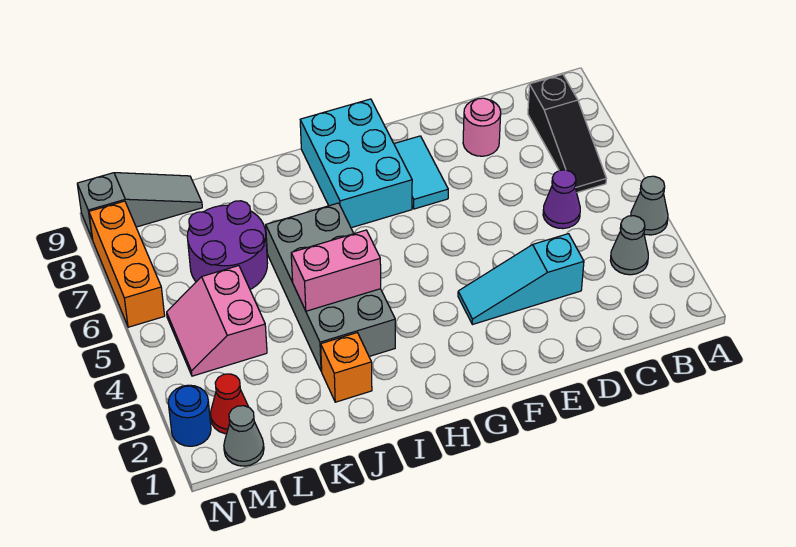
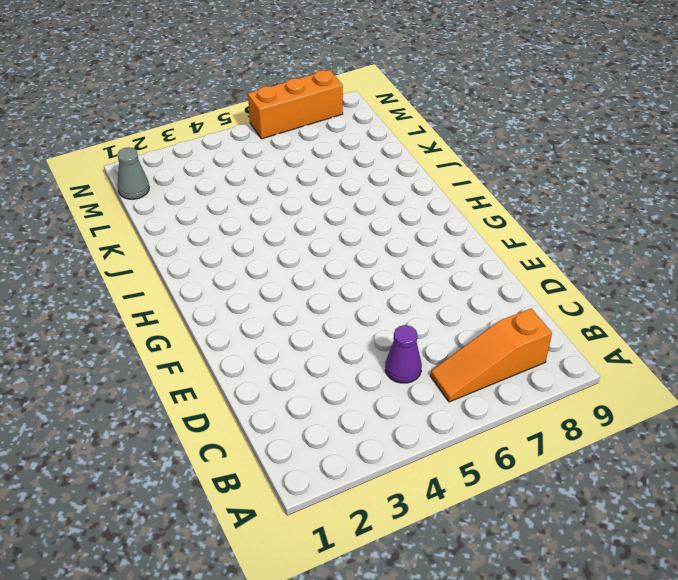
orange 1x3 slope [431,308,552,402] -> black 1x3 slope [528,74,606,192]
none -> grey 1x1 cone [631,176,668,235]
none -> grey 1x1 cone [610,216,648,275]
none -> cyan 1x3 slope [458,234,584,325]

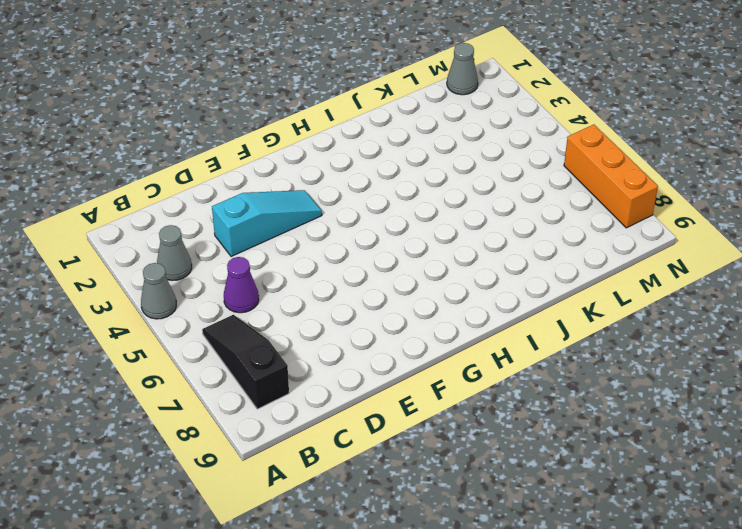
none -> pink 1x1 round brick [463,98,501,156]
none -> cyan 1x2 tile [394,136,448,209]
none -> cyan 2x3 brick [300,99,412,228]

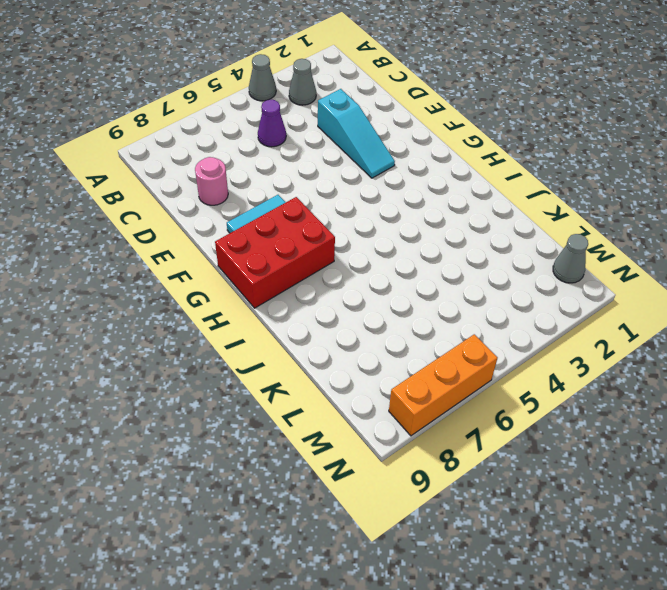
red 2x3 brick [215,197,335,308] -> cyan 2x3 brick [300,99,412,228]
none -> black 1x3 slope [528,74,606,192]
none -> grey 2x4 brick [266,203,395,371]
none -> orange 1x1 brick [321,333,372,402]

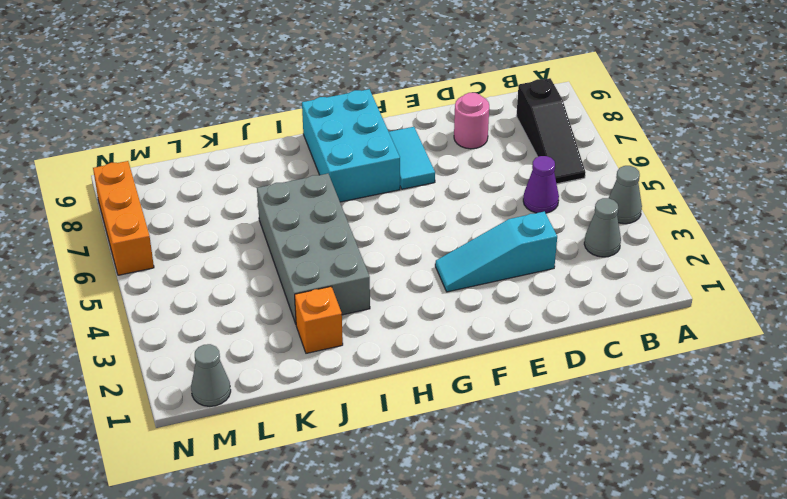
none -> purple 2x2 round brick [187,201,268,289]
none -> pink 2x2 slope [167,266,267,376]
none -> grey 1x3 slope [77,173,202,240]

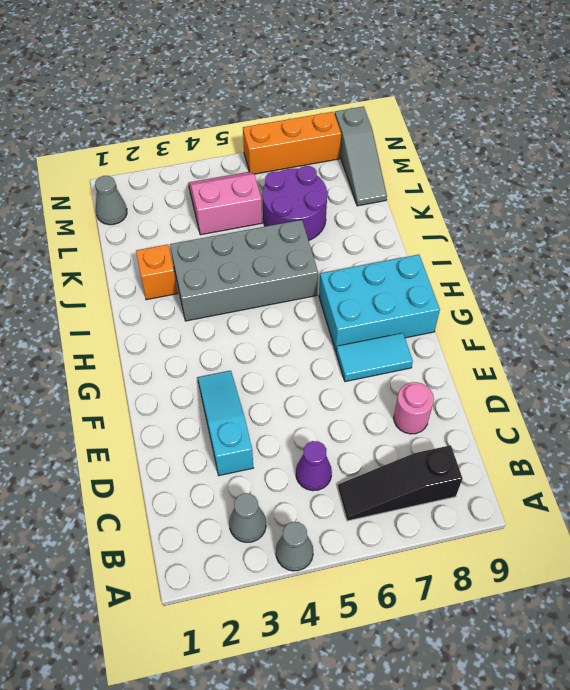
none -> red 1x1 cone [210,374,248,434]
none -> blue 1x1 round brick [168,385,211,446]
none -> pink 1x2 brick [291,230,381,311]

